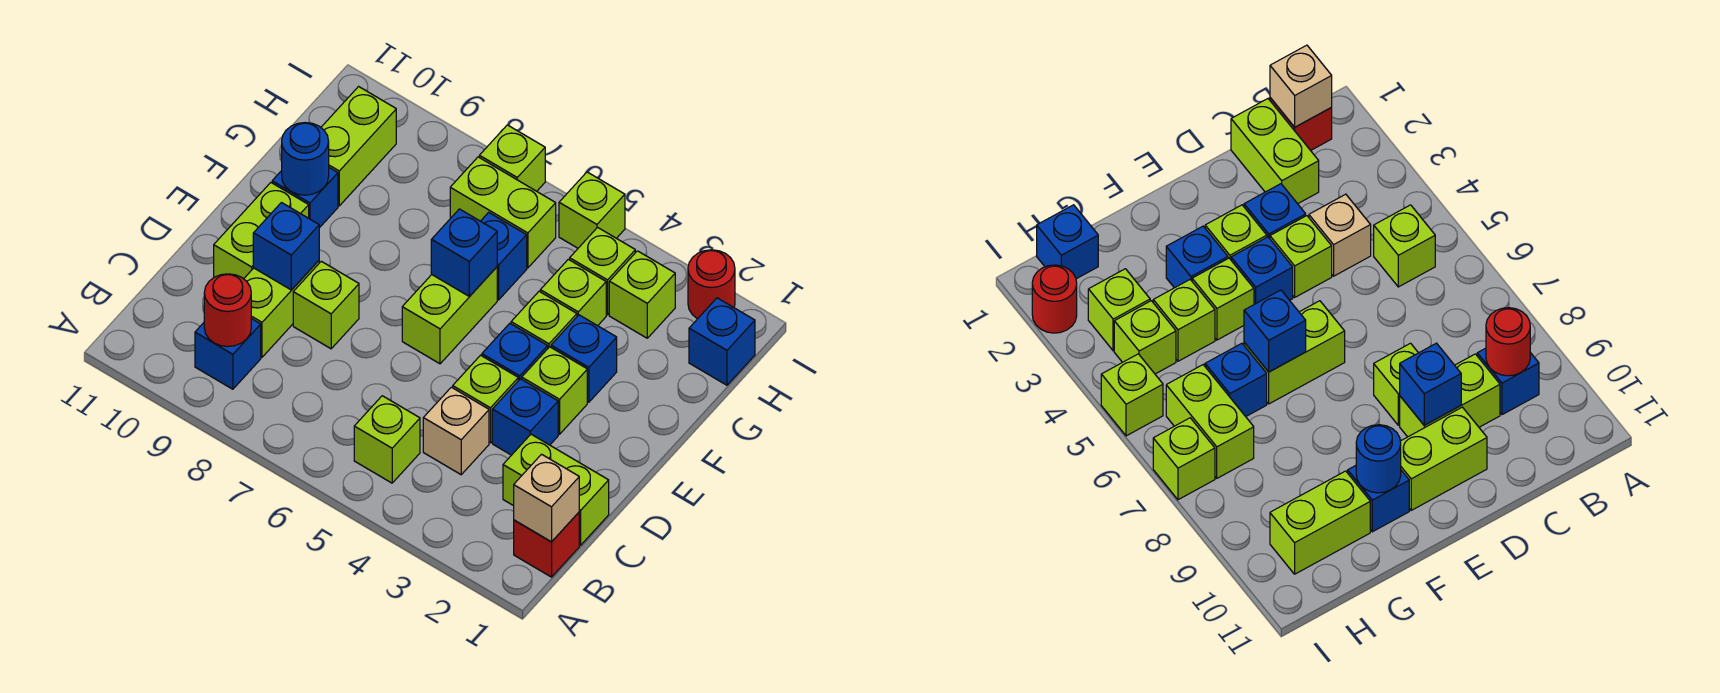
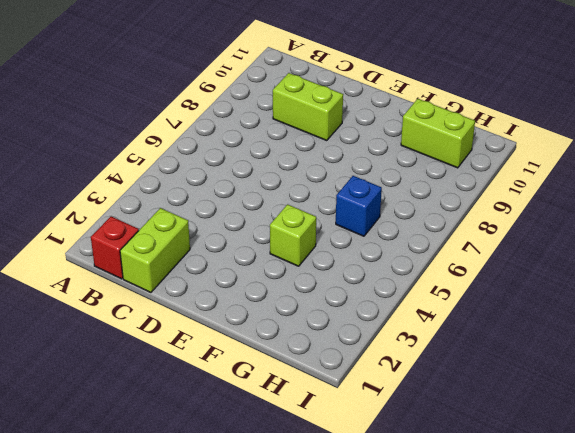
none -> lime 1x1 brick [354,396,420,483]
none -> blue 1x1 brick [195,319,261,389]
none -> tan 1x1 brick [423,387,489,475]
none -> blue 1x1 brick [492,379,558,455]

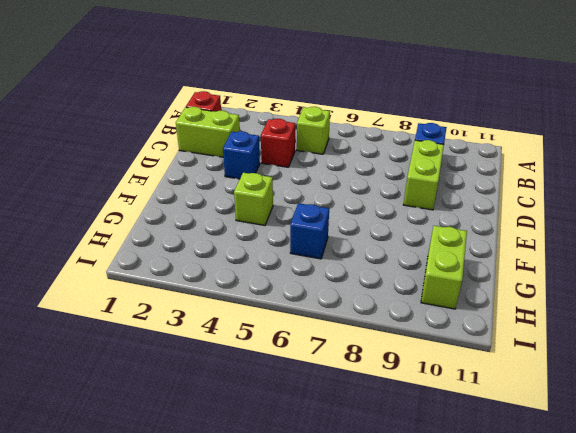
red 1x1 brick [261,119,295,167] -> tan 1x1 brick [423,387,489,475]
none -> lime 1x1 brick [453,355,518,443]
none -> lime 1x1 brick [293,261,359,349]
none -> lime 1x2 brick [214,183,309,279]
none -> lime 1x1 brick [522,347,587,434]

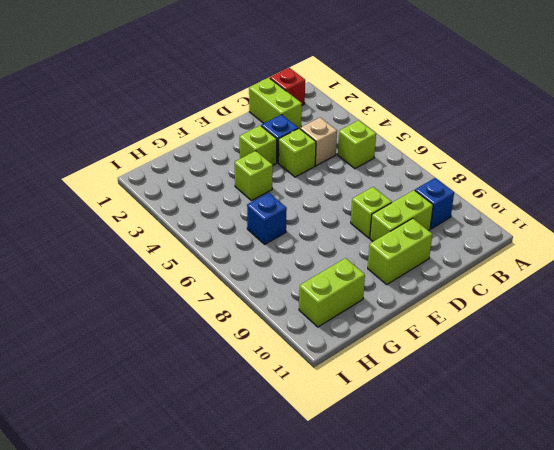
none -> blue 1x1 brick [482,323,548,381]
none -> lime 1x2 brick [402,267,497,364]
none -> blue 1x1 brick [551,315,617,402]
none -> blue 1x1 brick [272,168,338,228]

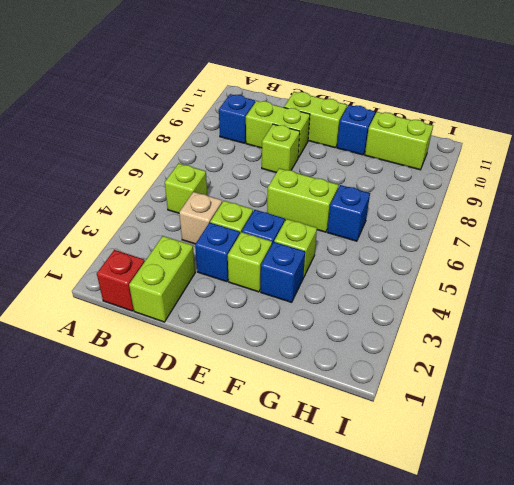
none -> lime 1x1 brick [540,259,606,326]
none -> blue 1x1 brick [689,298,755,385]
none -> lime 1x1 brick [609,251,675,338]
none -> lime 1x1 brick [570,227,635,315]

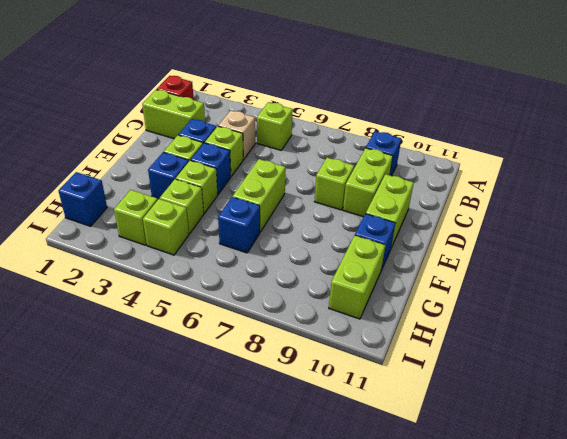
none -> lime 1x2 brick [450,157,556,268]
none -> red 1x1 round brick [688,250,735,319]
none -> lime 1x1 brick [559,172,625,248]
none -> lime 1x1 brick [479,125,545,191]

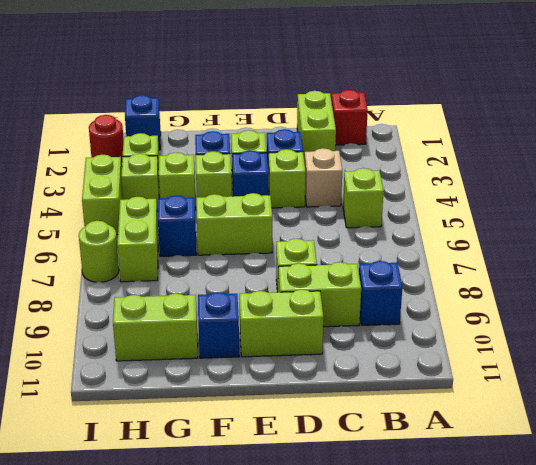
lime 1x2 brick [82,155,123,235] -> lime 1x1 brick [559,172,625,248]
lime 1x1 round brick [79,221,119,282] -> lime 1x1 brick [479,125,545,191]
none -> tan 1x1 brick [514,454,579,542]
none -> red 1x1 round brick [204,274,251,347]
none -> blue 1x1 brick [253,203,319,290]
none -> blue 1x1 brick [431,209,497,297]

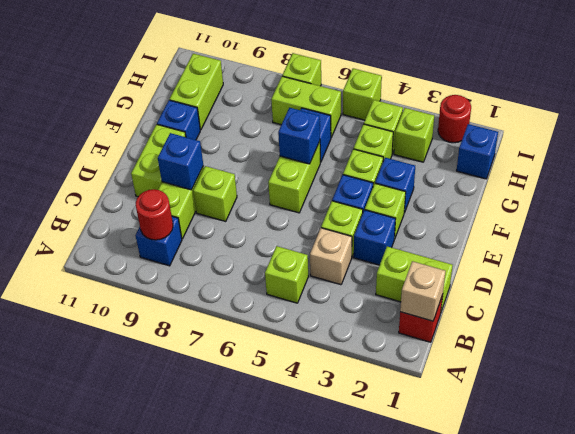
none -> blue 1x1 round brick [282,123,329,195]

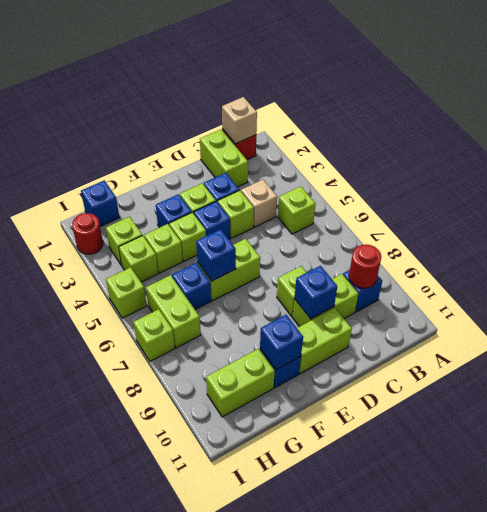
blue 1x1 brick [260,315,303,370] -> blue 1x1 round brick [282,123,329,195]

